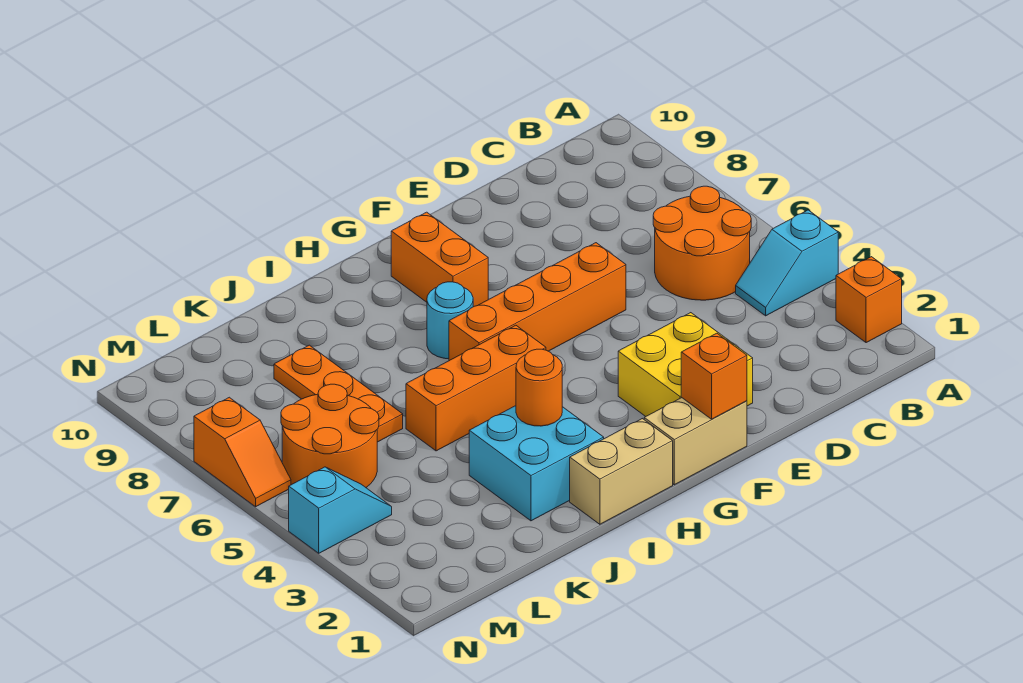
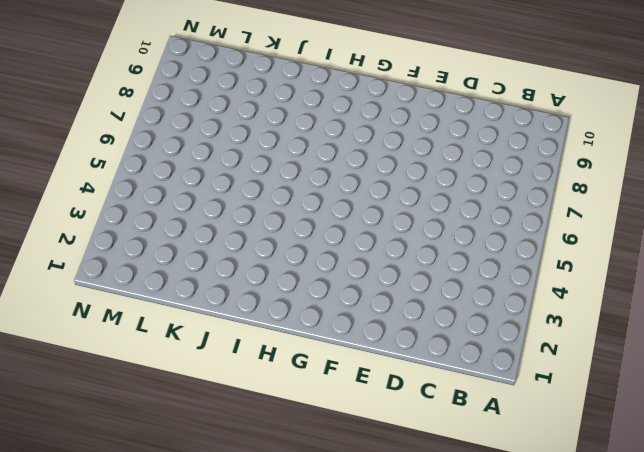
none -> orange 1x1 brick [836,257,902,343]
none -> cyan 1x2 slope [736,210,838,316]
none -> orange 2x2 round brick [653,186,751,300]

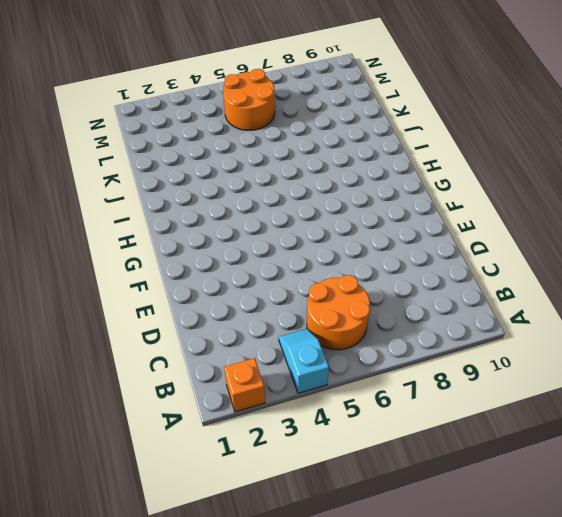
none -> yellow 2x2 brick [618,313,753,417]
none -> orange 1x4 brick [449,243,626,361]
none -> tan 1x2 brick [644,398,747,485]

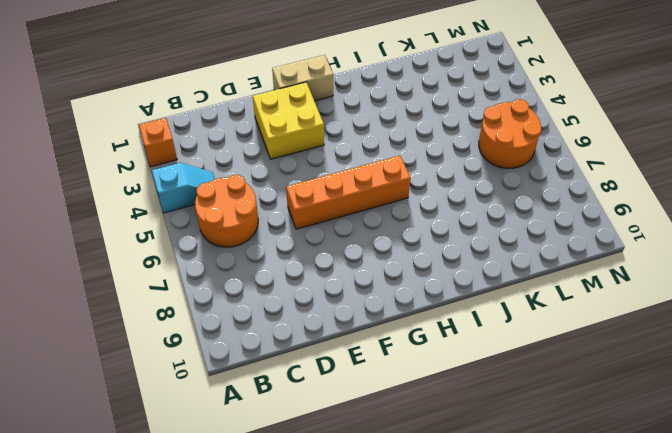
none -> orange 1x2 brick [391,212,488,307]
none -> tan 1x2 brick [570,419,673,524]
none -> orange 1x3 brick [406,325,546,451]

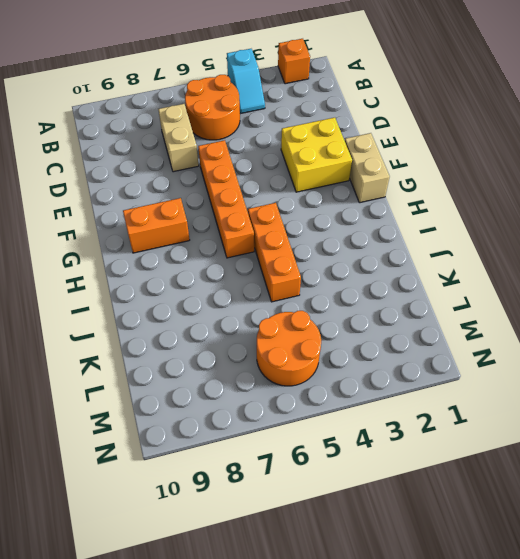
tan 1x2 brick [158,104,199,172] -> tan 1x2 brick moved to [570,419,673,524]
none -> cyan 1x1 round brick [427,282,473,359]
none -> cyan 2x2 brick [469,406,604,521]
none -> orange 1x3 plate [274,345,403,442]

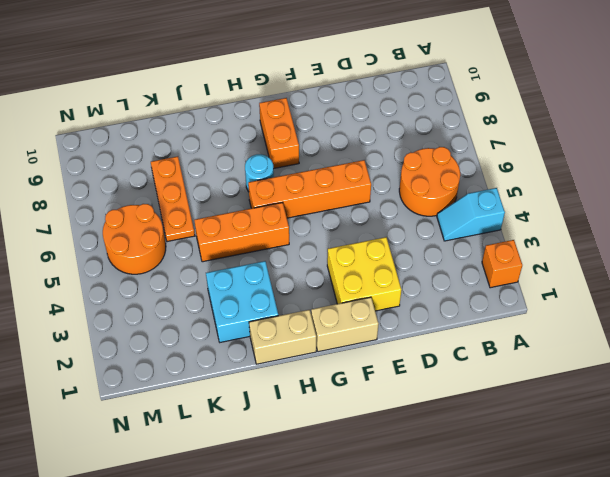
none -> cyan 1x2 slope [289,467,392,553]
none -> orange 1x2 slope [194,397,291,507]
none -> orange 1x1 brick [681,333,747,419]

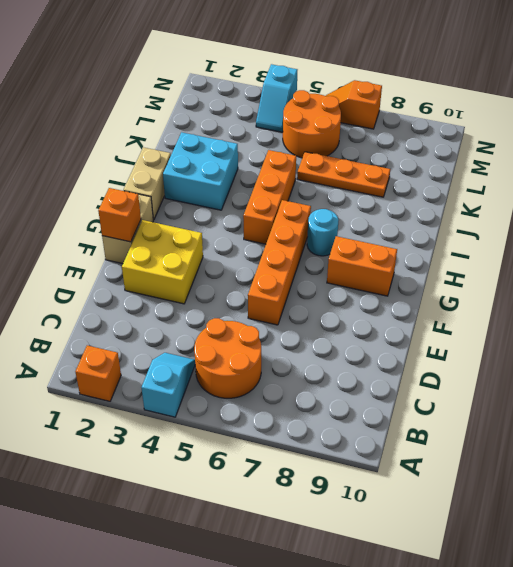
none -> orange 1x1 round brick [516,349,562,426]

